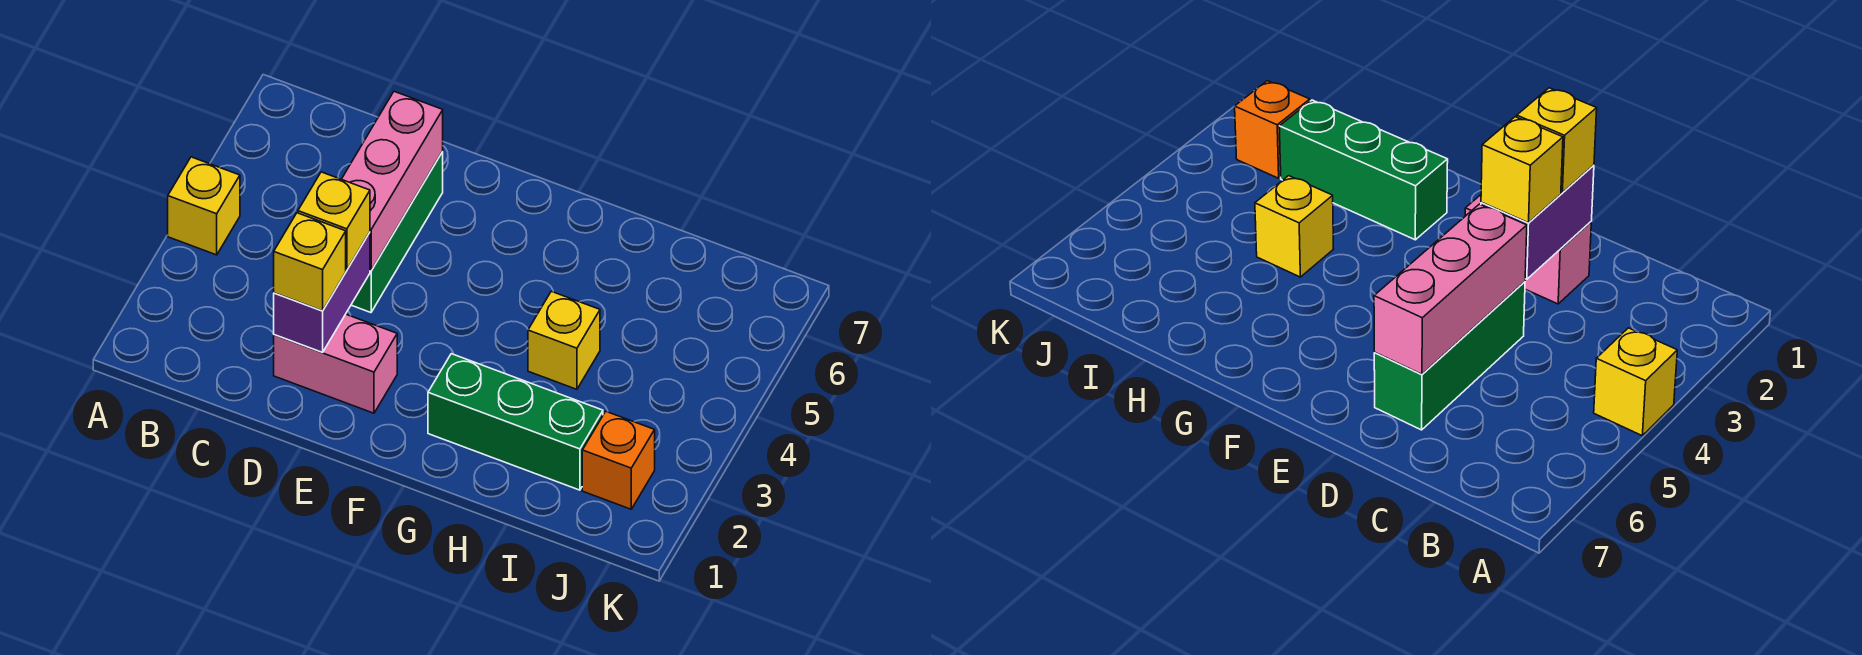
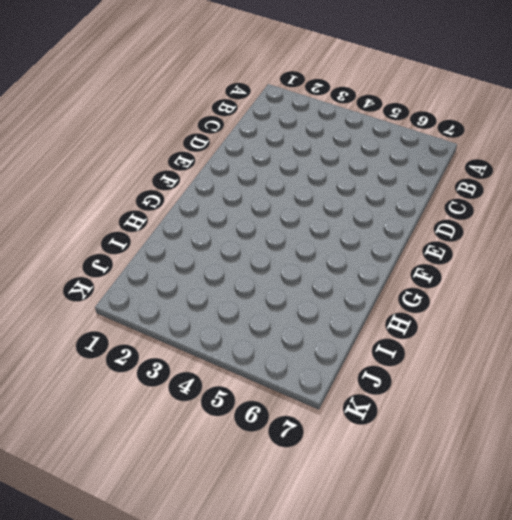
none -> yellow 1x1 brick [168,157,240,255]
none -> pink 1x2 brick [274,314,397,413]

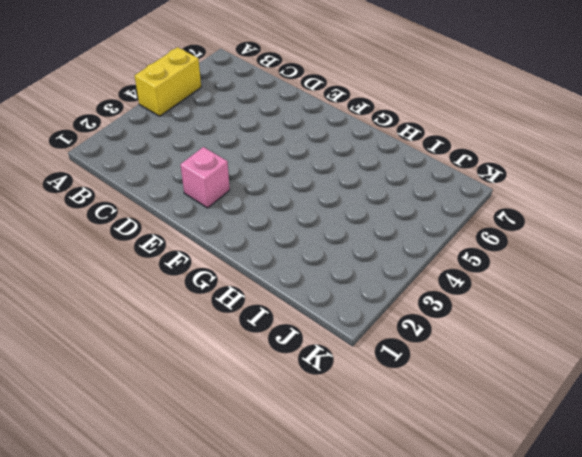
yellow 1x2 brick [135,47,201,116] -> yellow 1x1 brick [168,157,240,255]
pink 1x1 brick [180,147,230,208] -> pink 1x2 brick [274,314,397,413]
none -> green 1x3 brick [351,152,443,313]
none -> green 1x3 brick [428,354,603,490]

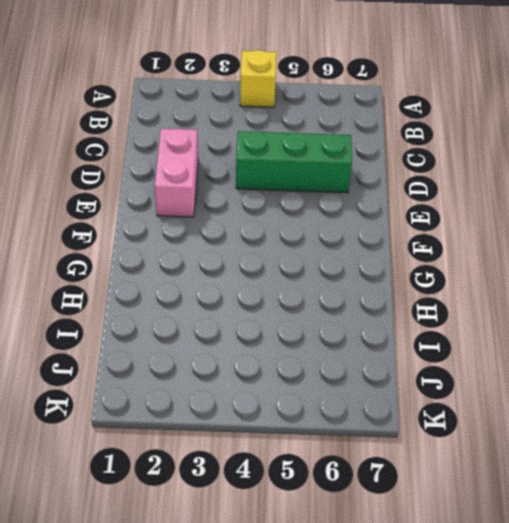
none -> green 1x3 brick [428,354,603,490]
none -> yellow 1x1 brick [528,291,600,389]

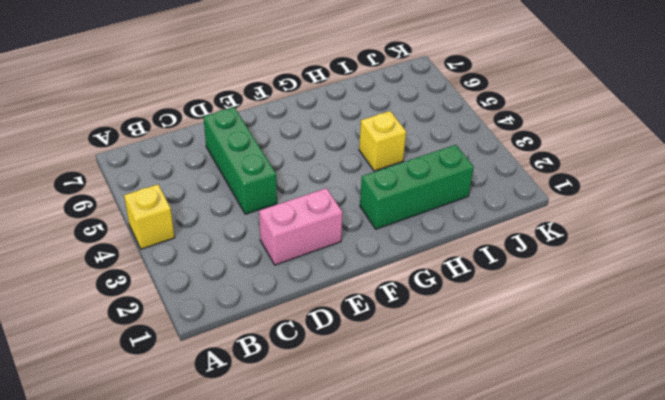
none -> orange 1x1 brick [582,411,655,509]
none -> purple 1x2 brick [274,232,370,352]

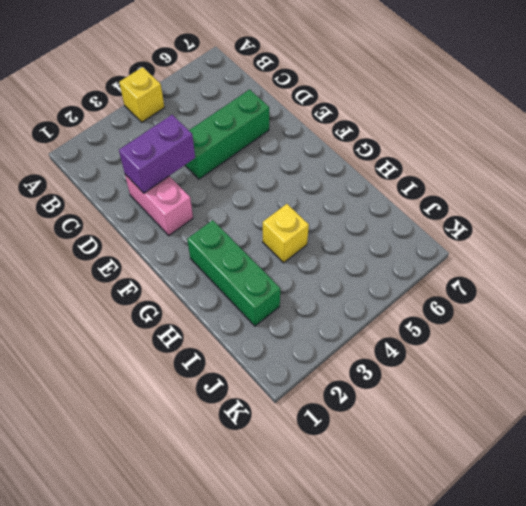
none -> orange 1x1 brick [582,411,655,509]
none -> pink 1x3 brick [341,92,443,271]

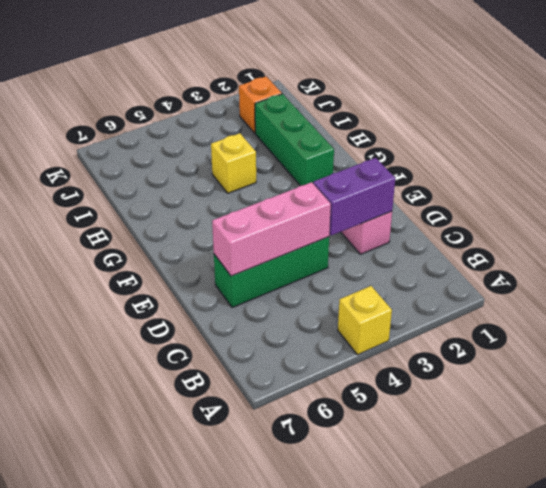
none -> yellow 1x1 brick [274,213,346,311]
none -> yellow 1x1 brick [298,172,370,270]

